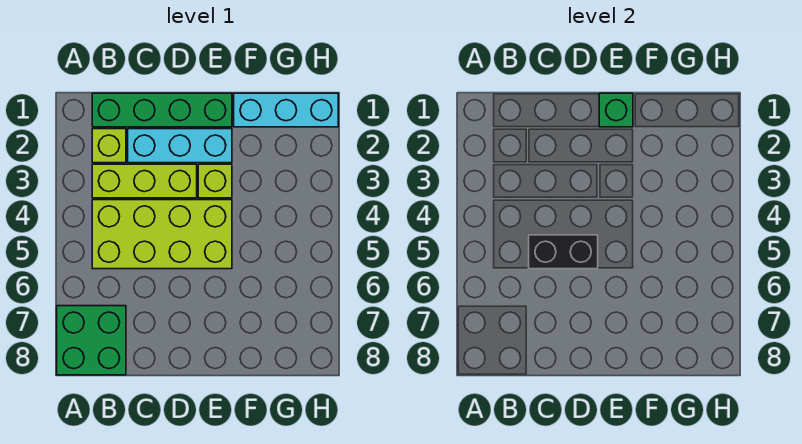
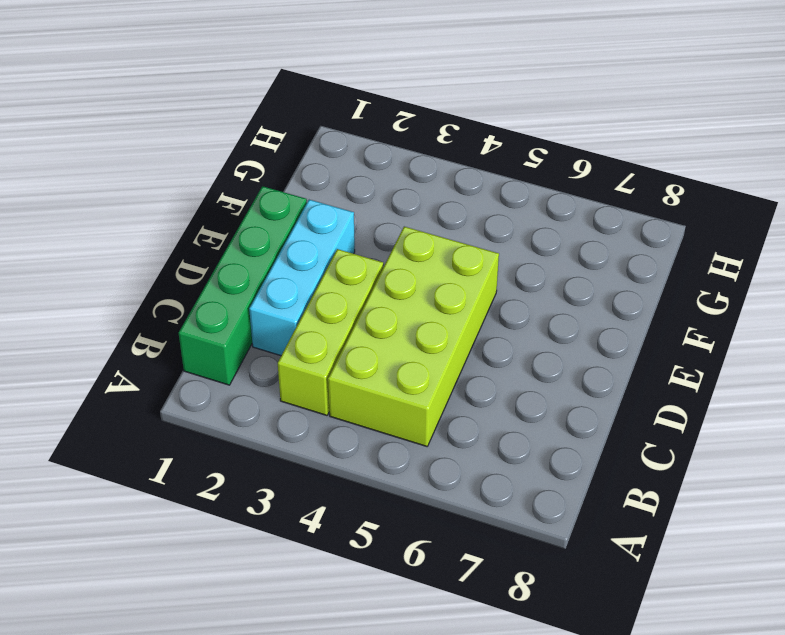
none -> green 2x2 brick [57,306,126,375]
none -> lime 1x1 brick [92,129,126,163]

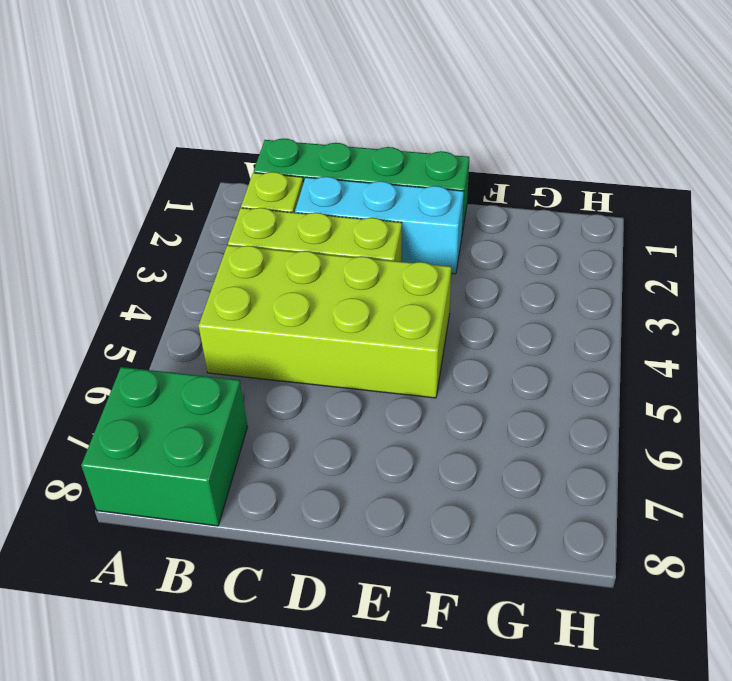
none -> lime 1x1 brick [198,164,232,198]
none -> cyan 1x3 brick [234,93,338,127]

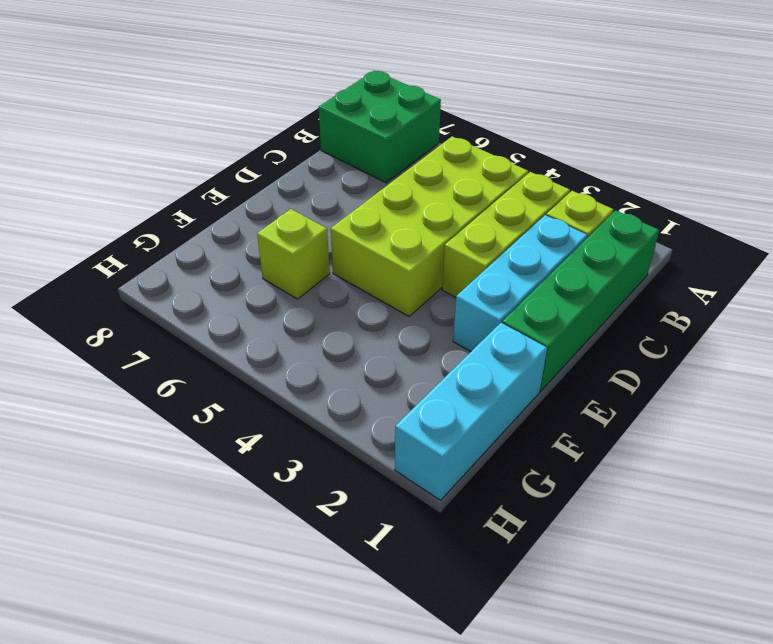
lime 1x1 brick [257,209,330,299] -> lime 1x1 brick moved to [198,164,232,198]
none -> black 1x2 brick [529,235,598,269]
none -> green 1x1 brick [599,93,633,127]

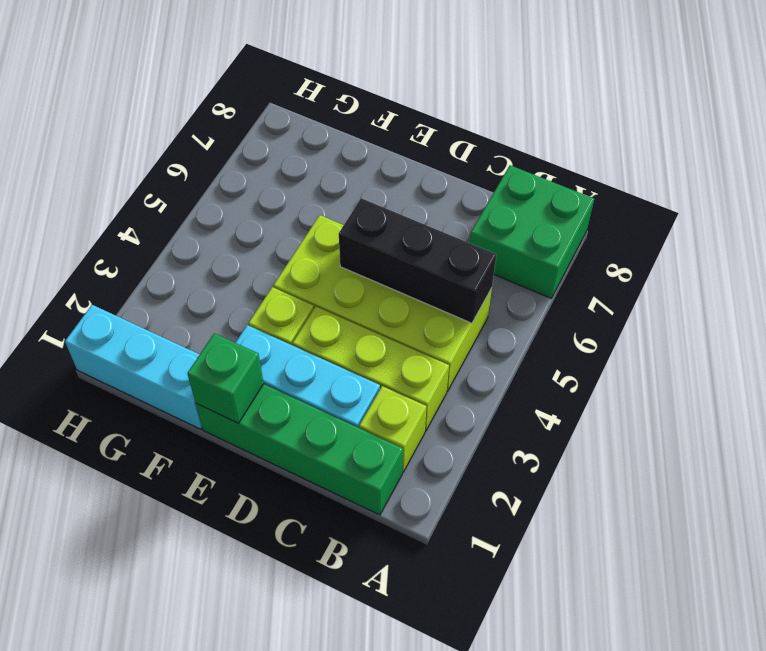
black 1x3 brick [339,198,496,323] -> black 1x2 brick [529,235,598,269]

